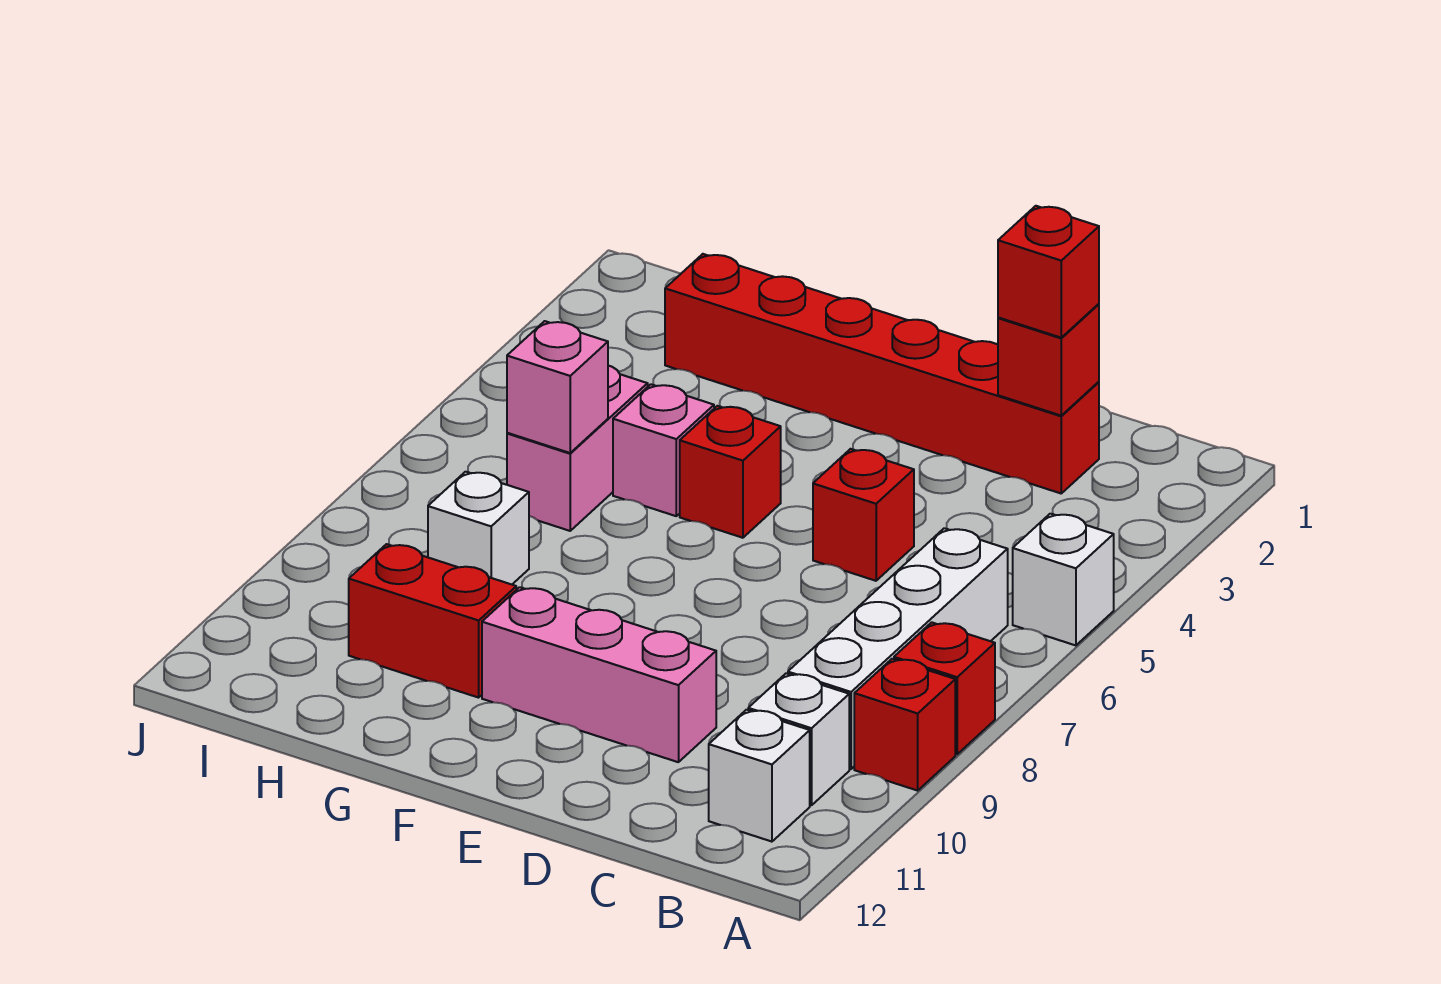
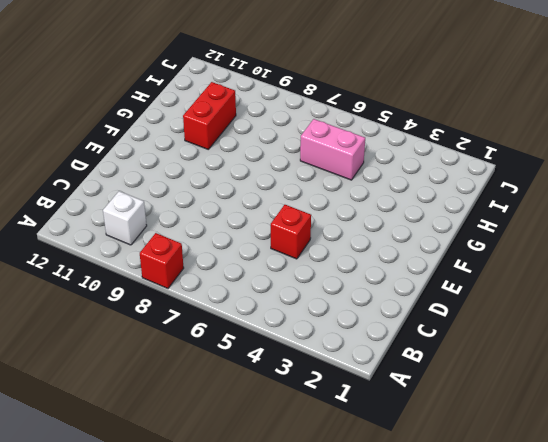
none -> white 1x1 brick [1013,514,1114,645]
none -> red 1x1 brick [854,659,955,791]
none -> white 1x4 brick [788,528,1008,769]

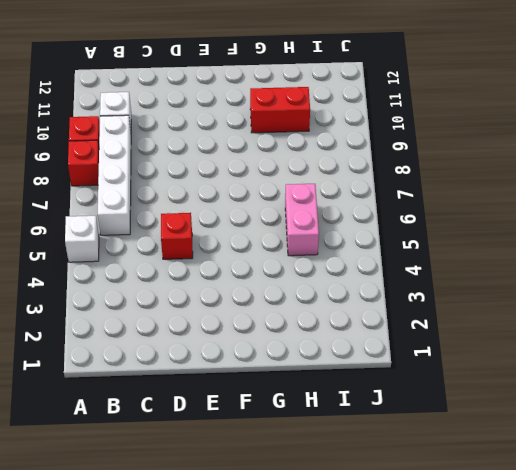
none -> white 1x1 brick [709,710,810,842]
none -> red 1x6 brick [665,254,1099,493]
none -> pink 1x3 brick [482,587,716,762]

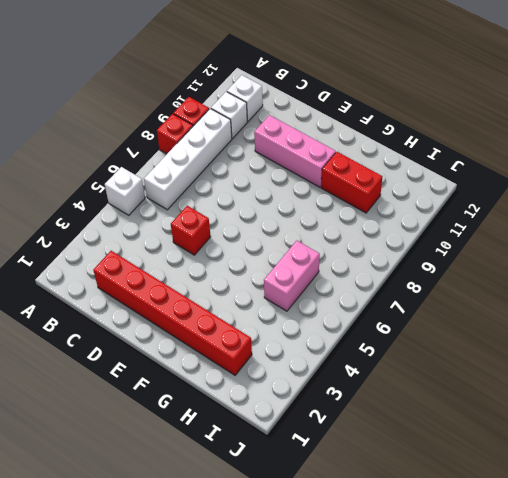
none -> red 1x1 brick [680,406,781,538]
none -> pink 1x1 brick [613,384,714,516]
none -> white 1x1 brick [428,472,529,584]

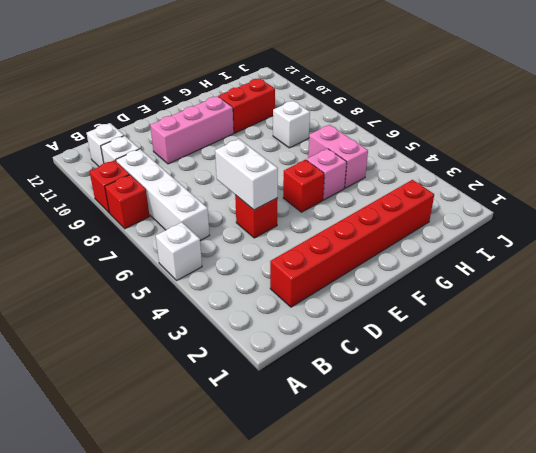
white 1x2 brick [215,139,278,210] -> none
none -> red 1x1 brick [998,304,1099,415]
none -> pink 1x1 brick [507,321,608,453]
none -> red 1x1 brick [998,206,1099,338]

